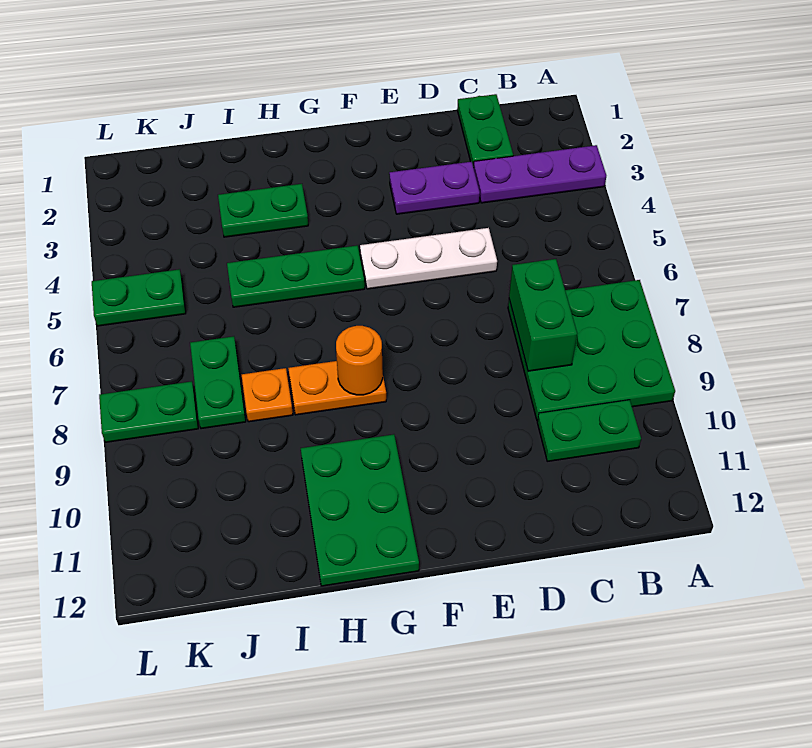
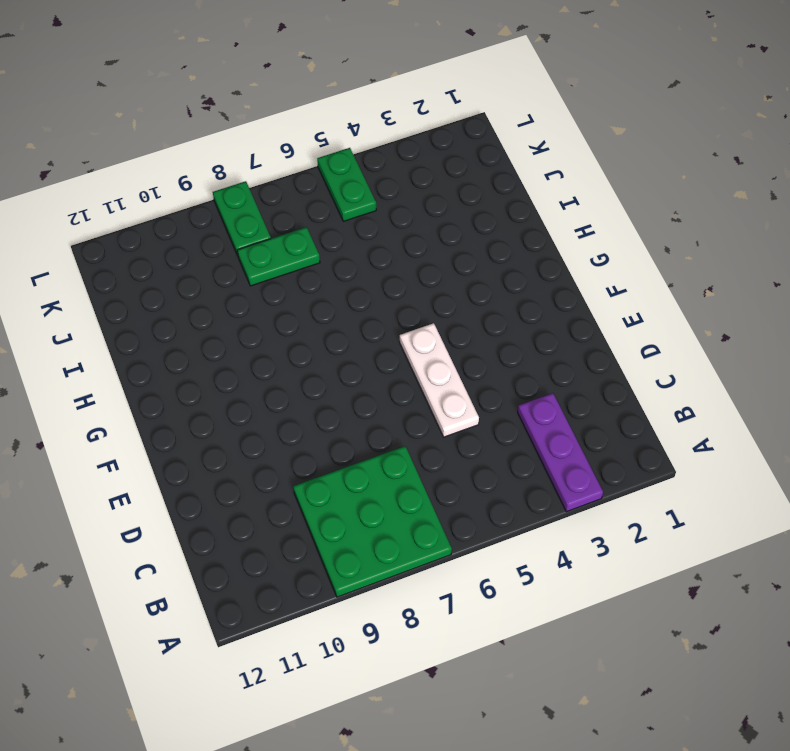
none -> green 1x2 plate [537,400,641,461]
none -> green 1x2 plate [457,94,513,167]
none -> purple 1x2 plate [389,162,480,214]

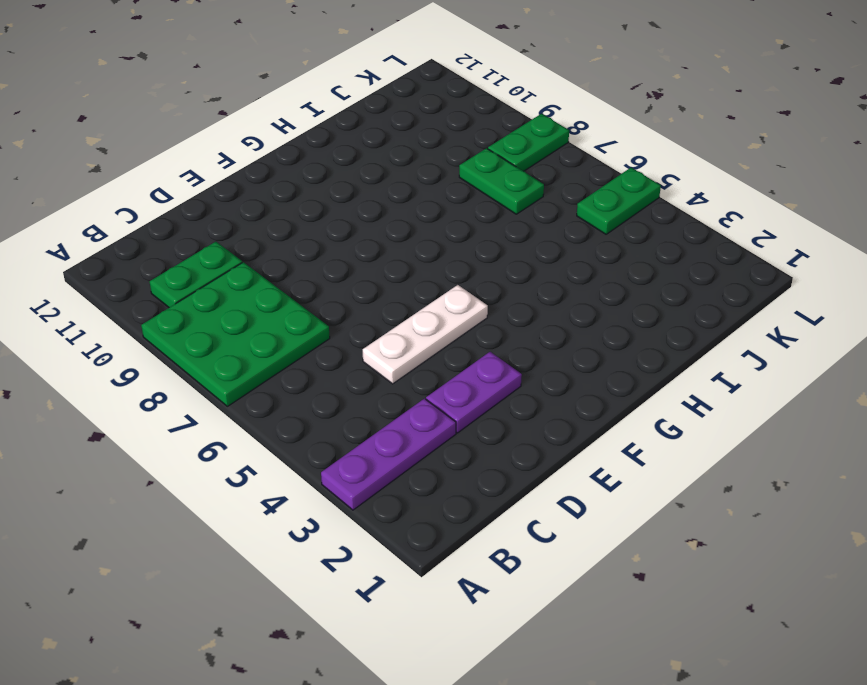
none -> green 1x2 plate [457,94,513,167]
none -> green 1x3 plate [227,245,365,307]
none -> orange 1x2 plate [288,361,386,415]

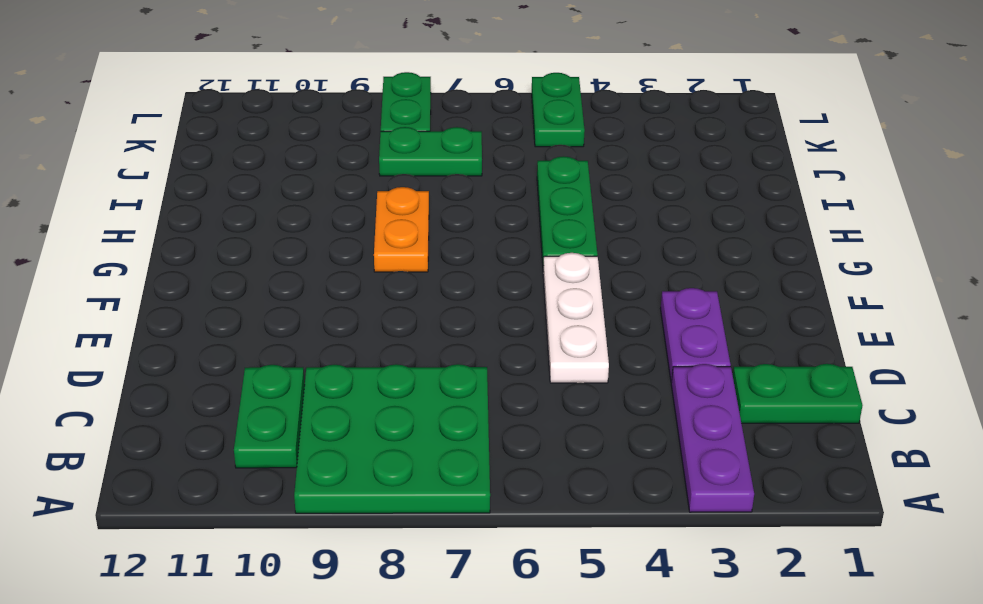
none -> green 2x3 plate [301,434,419,586]
none -> green 1x2 plate [218,184,308,237]
none -> orange 1x1 plate [242,368,293,422]

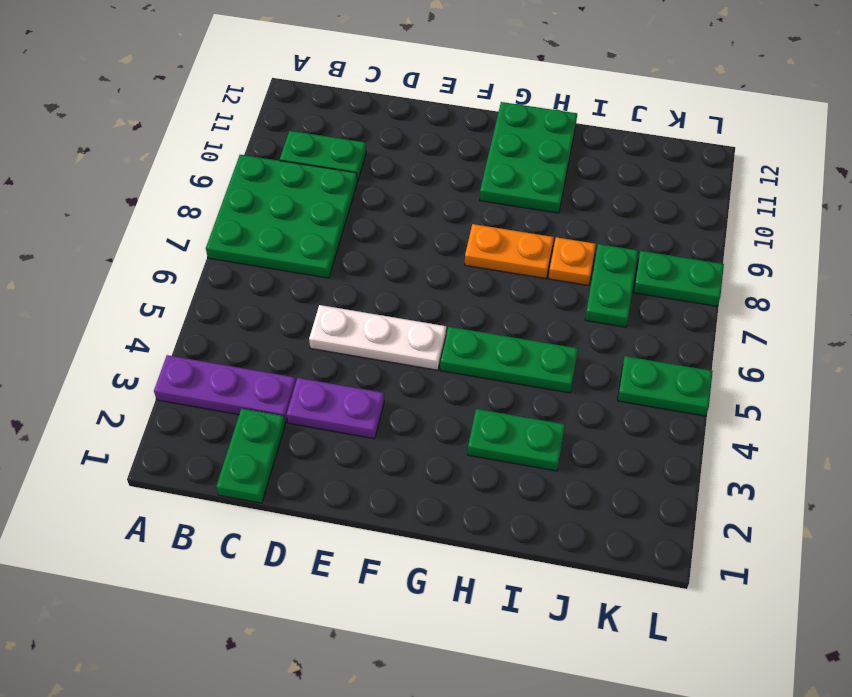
none -> green 1x2 brick [509,259,577,371]
none -> orange 1x1 round brick [336,326,383,395]

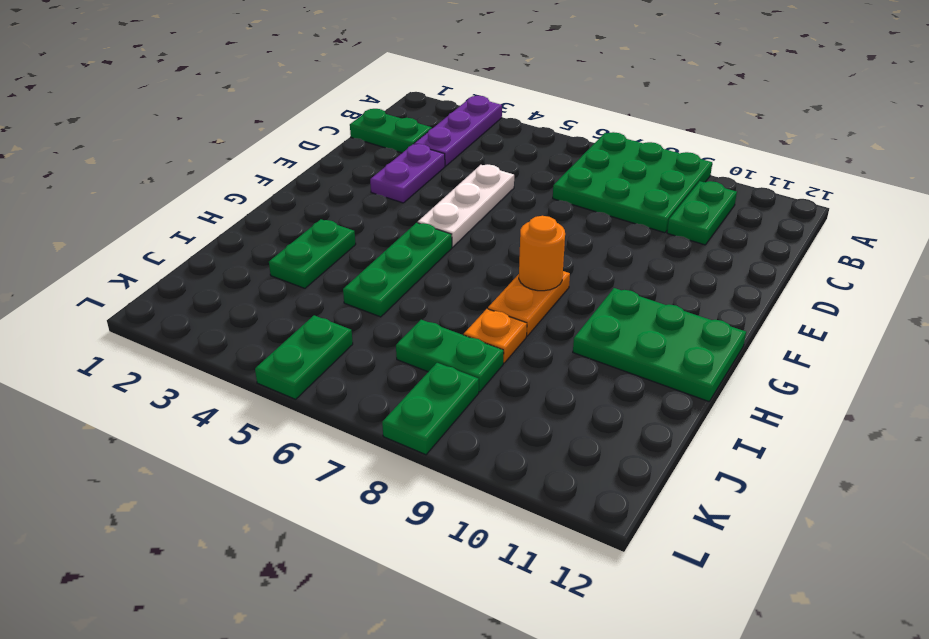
none -> green 1x2 brick [509,259,577,371]

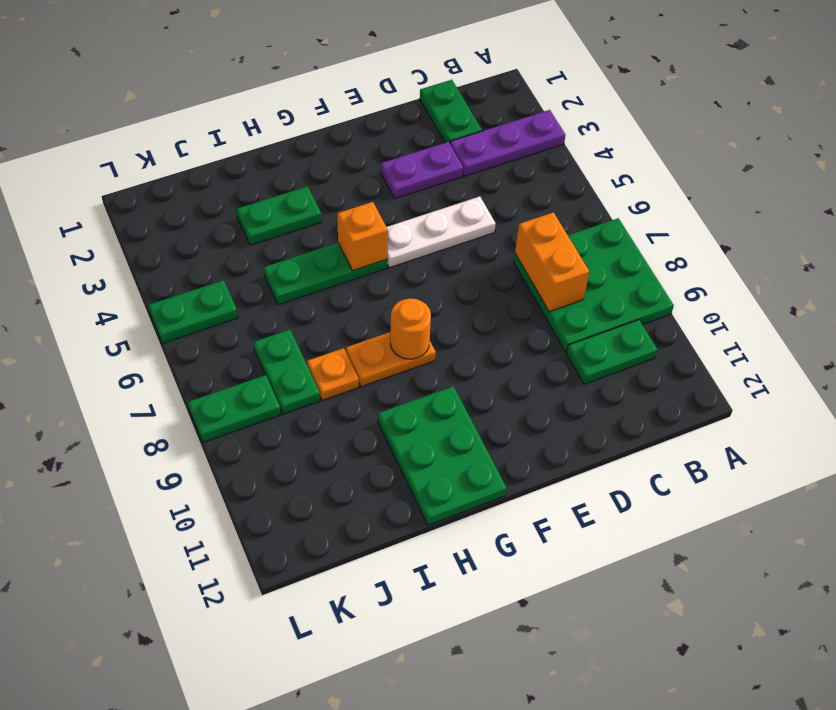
orange 1x2 brick [515,212,589,312] -> green 1x2 brick [509,259,577,371]
orange 1x1 brick [337,202,388,271] -> none

